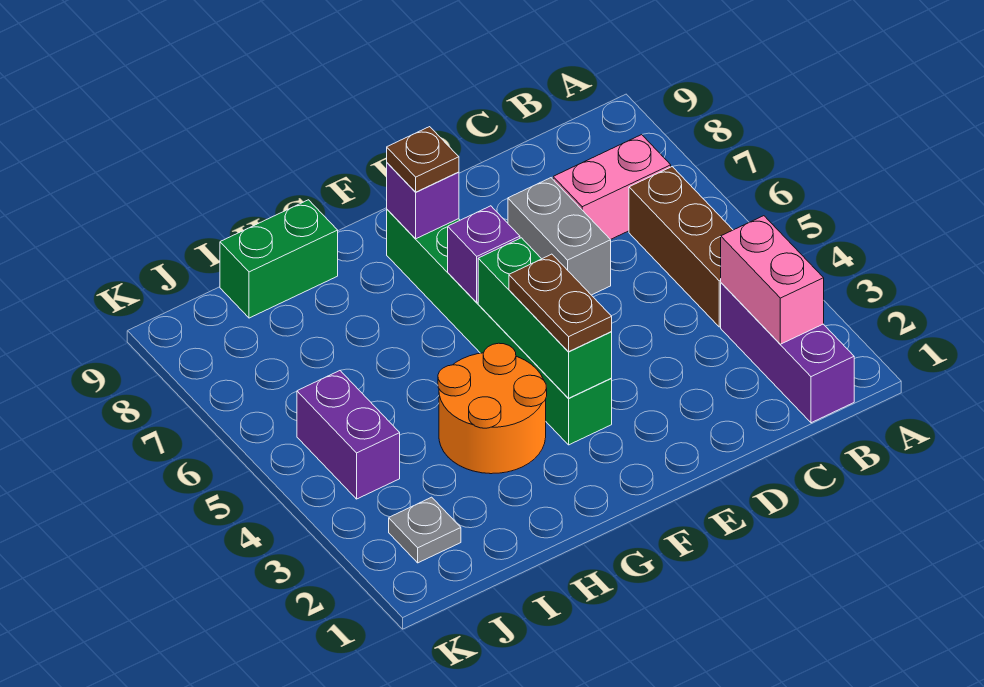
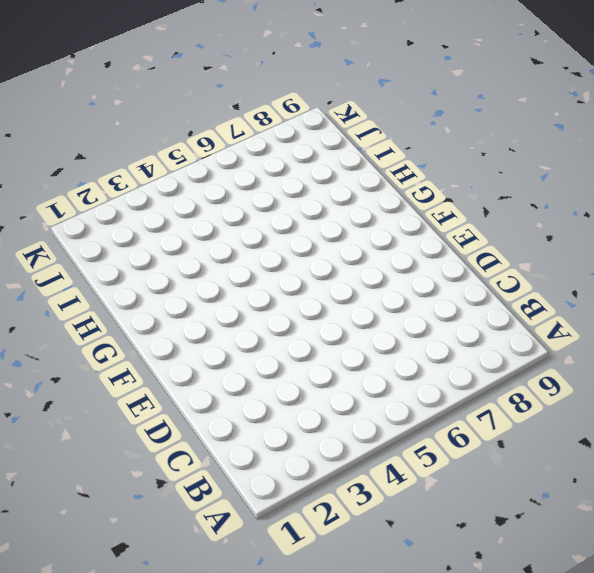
none -> purple 1x3 brick [721,283,854,423]
none -> brown 1x3 brick [629,167,733,327]
none -> pink 1x2 brick [553,135,671,240]

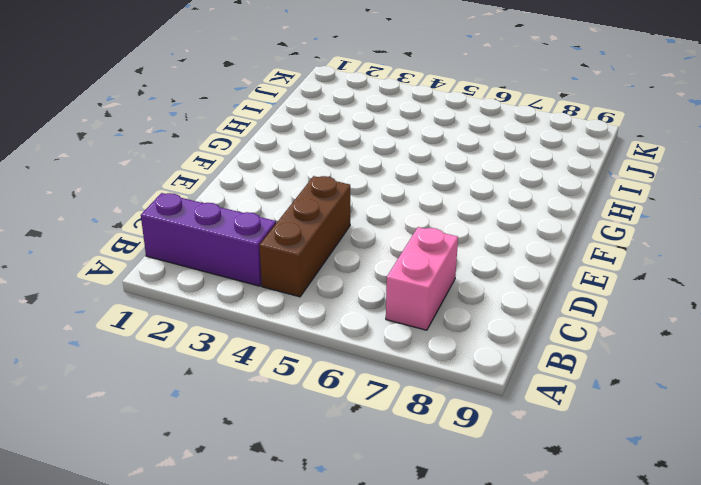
brown 1x3 brick [259,176,350,297] -> brown 1x3 brick turned to [629,167,733,327]
none -> grey 1x2 brick [508,178,611,295]
none -> green 1x6 brick [387,210,612,445]
none -> orange 2x2 round brick [438,343,547,474]

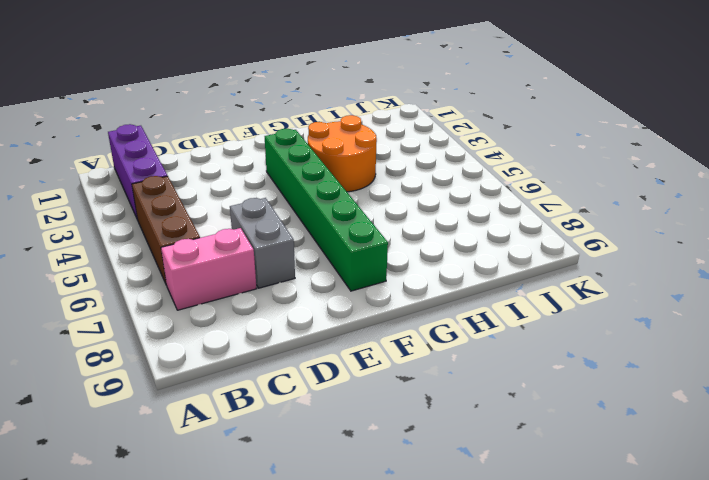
none -> green 1x2 brick [220,200,338,318]
none -> grey 1x1 plate [389,497,461,563]
none -> purple 1x2 brick [297,371,400,499]

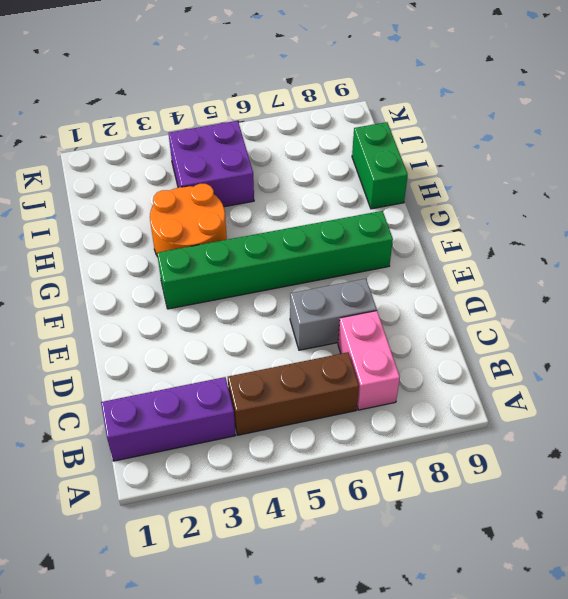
purple 2x2 brick [169,121,254,207] -> purple 1x2 brick [297,371,400,499]
none -> grey 1x1 plate [389,497,461,563]
none -> pink 1x2 brick [721,216,824,344]
none -> green 1x3 brick [478,238,612,398]

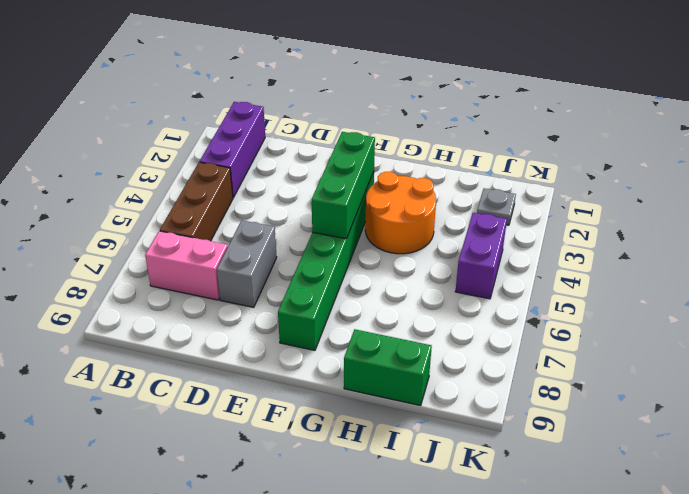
none -> pink 1x2 brick [721,216,824,344]
none -> purple 1x1 brick [448,206,520,302]
none -> purple 1x1 brick [387,163,459,239]

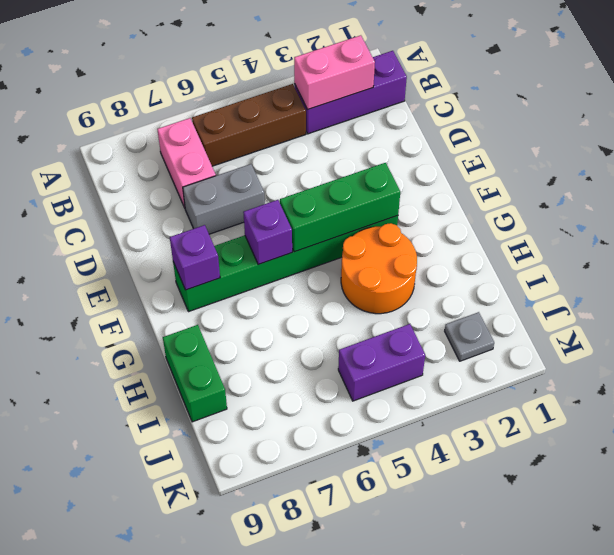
none -> brown 1x2 plate [509,254,612,352]
none -> brown 1x1 plate [387,127,459,192]

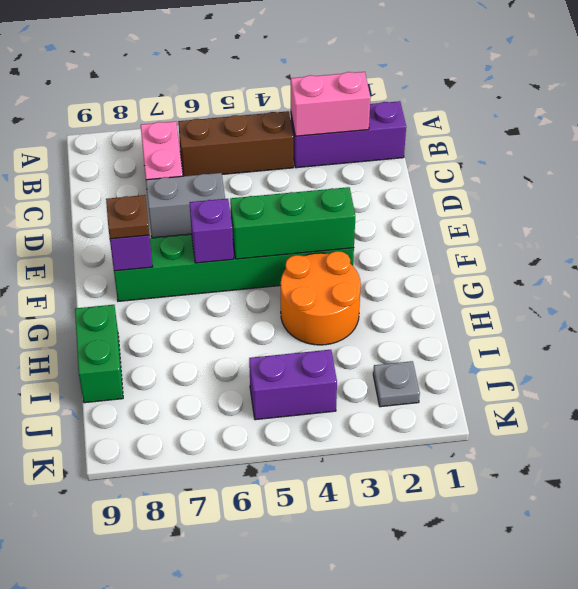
none -> brown 1x2 plate [509,254,612,352]

